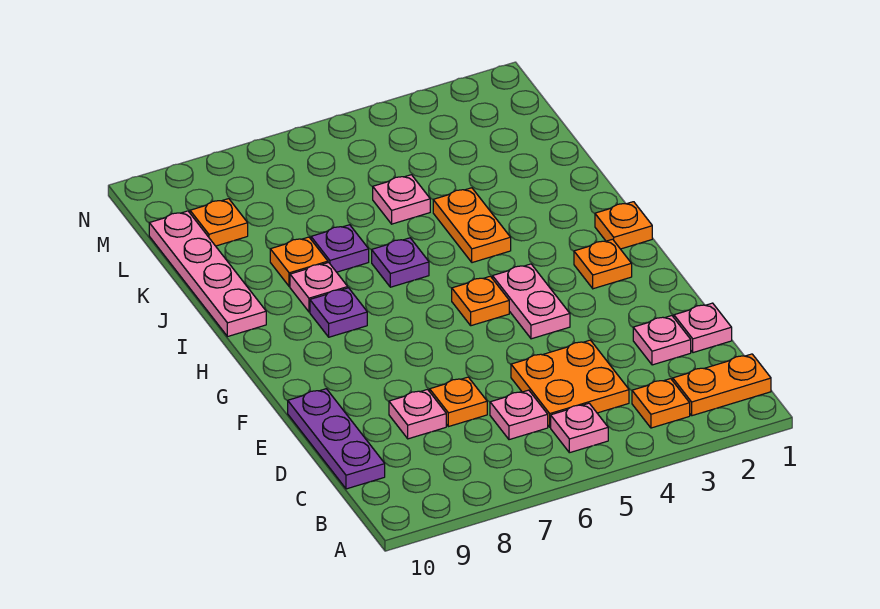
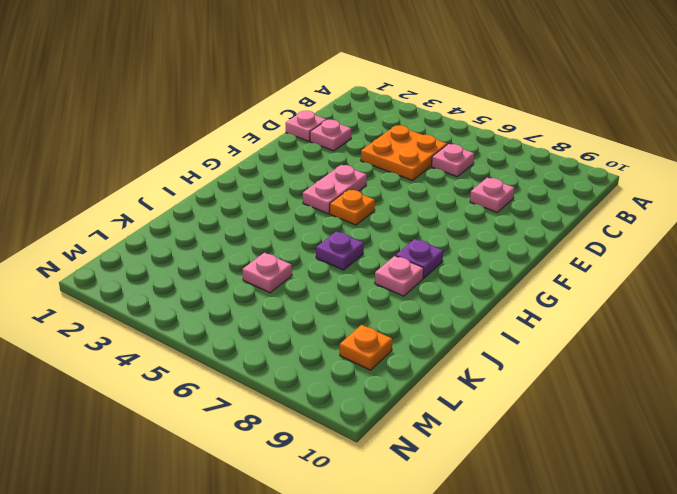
none -> orange 1x2 plate [673,354,771,416]
none -> orange 1x1 plate [632,379,690,428]
none -> pink 1x1 plate [551,403,608,453]

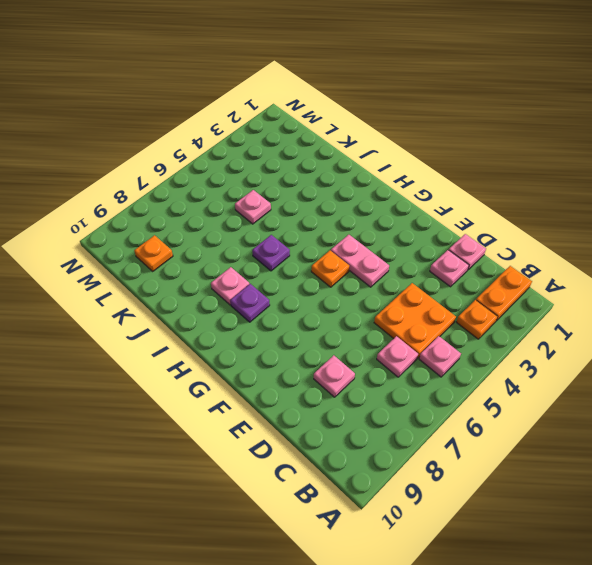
none -> purple 1x3 plate [288,389,385,489]
none -> orange 1x1 plate [430,377,487,427]
none -> orange 1x1 plate [574,239,632,289]

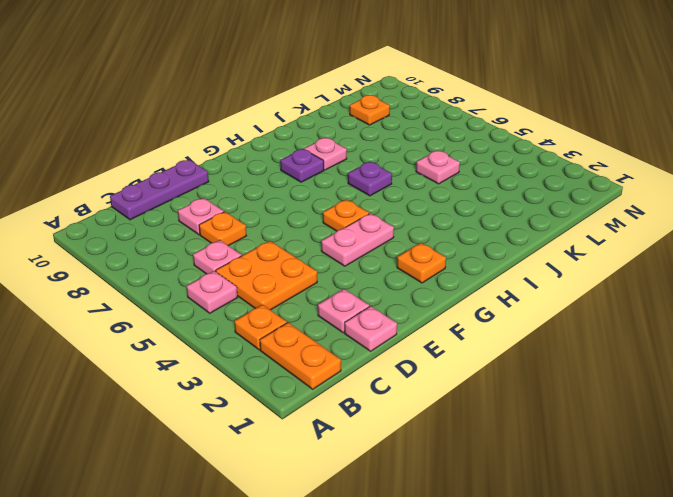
none -> orange 1x1 plate [595,202,652,249]
none -> orange 1x2 plate [433,188,511,263]
none -> pink 1x4 plate [149,211,266,337]

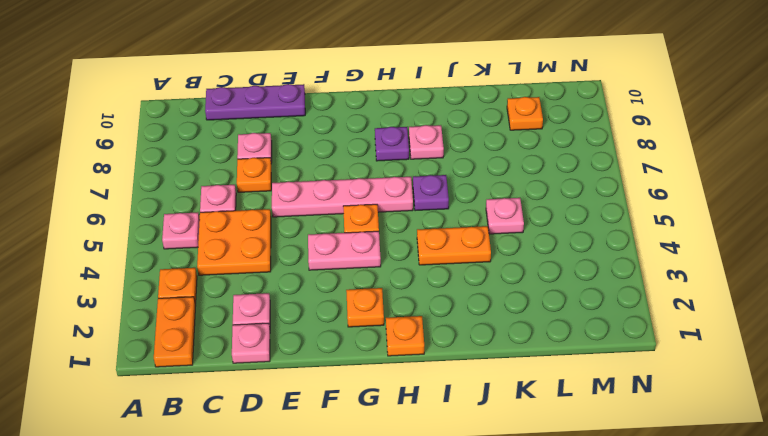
pink 1x4 plate [272,177,413,217] -> pink 1x4 plate moved to [149,211,266,337]
none -> purple 1x1 plate [311,225,369,272]
none -> orange 1x1 plate [270,237,328,287]

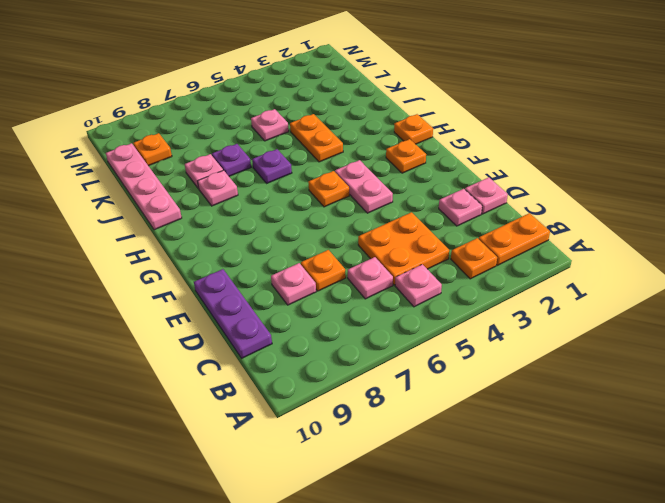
pink 1x1 plate [185,154,223,188] -> orange 1x1 plate [270,237,328,287]
none -> purple 1x1 plate [310,288,367,337]

